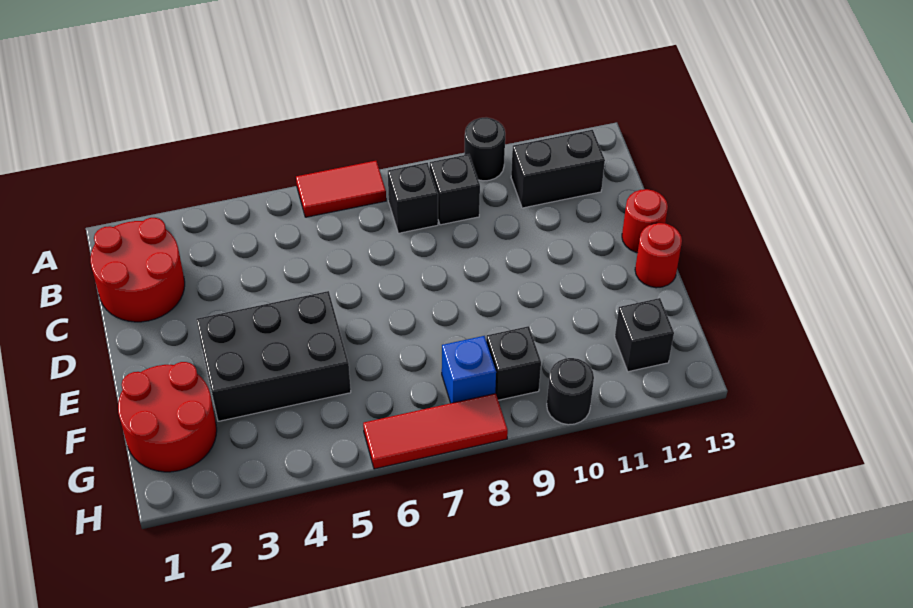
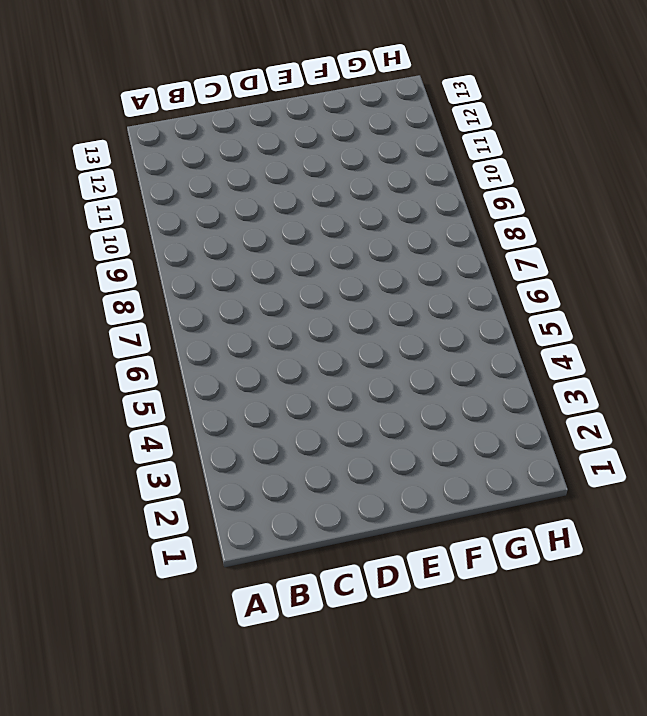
none -> red 1x2 tile [296,161,386,217]
none -> black 1x1 round brick [464,117,505,181]
none -> red 2x2 round brick [91,218,185,322]

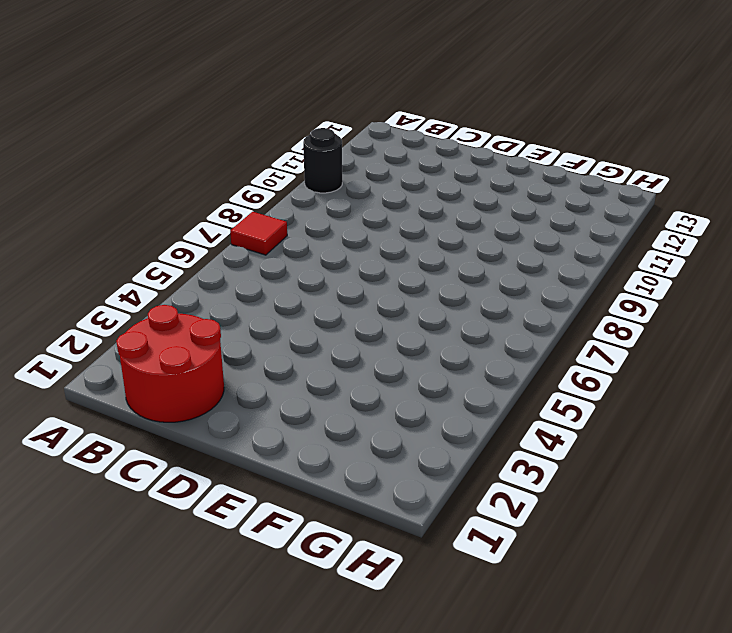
red 1x1 tile [230,212,287,255] -> red 1x2 tile [296,161,386,217]
none -> black 1x1 brick [388,163,438,233]
none -> black 1x1 brick [430,154,480,225]
none -> black 1x2 brick [511,130,605,208]

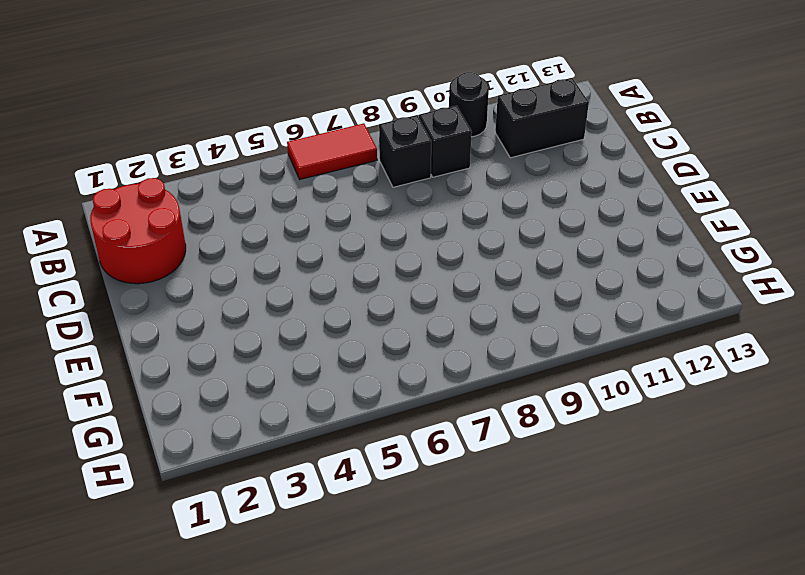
none -> red 1x1 round brick [622,189,668,253]
none -> black 2x3 brick [196,291,351,421]
none -> red 1x1 round brick [635,223,682,288]

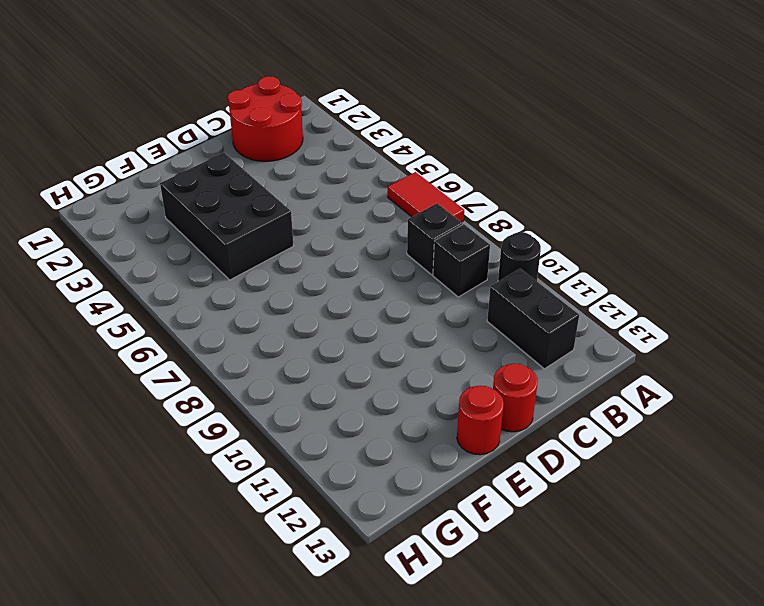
none -> red 2x2 round brick [118,362,217,472]
none -> blue 1x1 brick [442,336,496,403]
none -> black 1x1 brick [486,326,541,400]

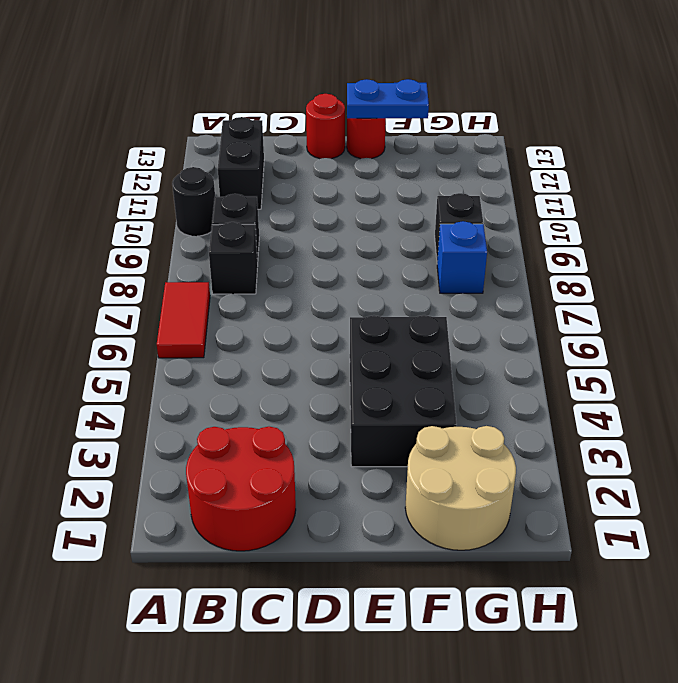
blue 1x2 plate [347,79,429,118] -> none
tan 2x2 round brick [405,426,516,550] -> red 2x2 round brick [118,362,217,472]
none -> black 1x1 brick [615,298,674,372]
none -> red 1x3 tile [363,393,508,469]
none -> black 1x1 round brick [547,358,594,425]

